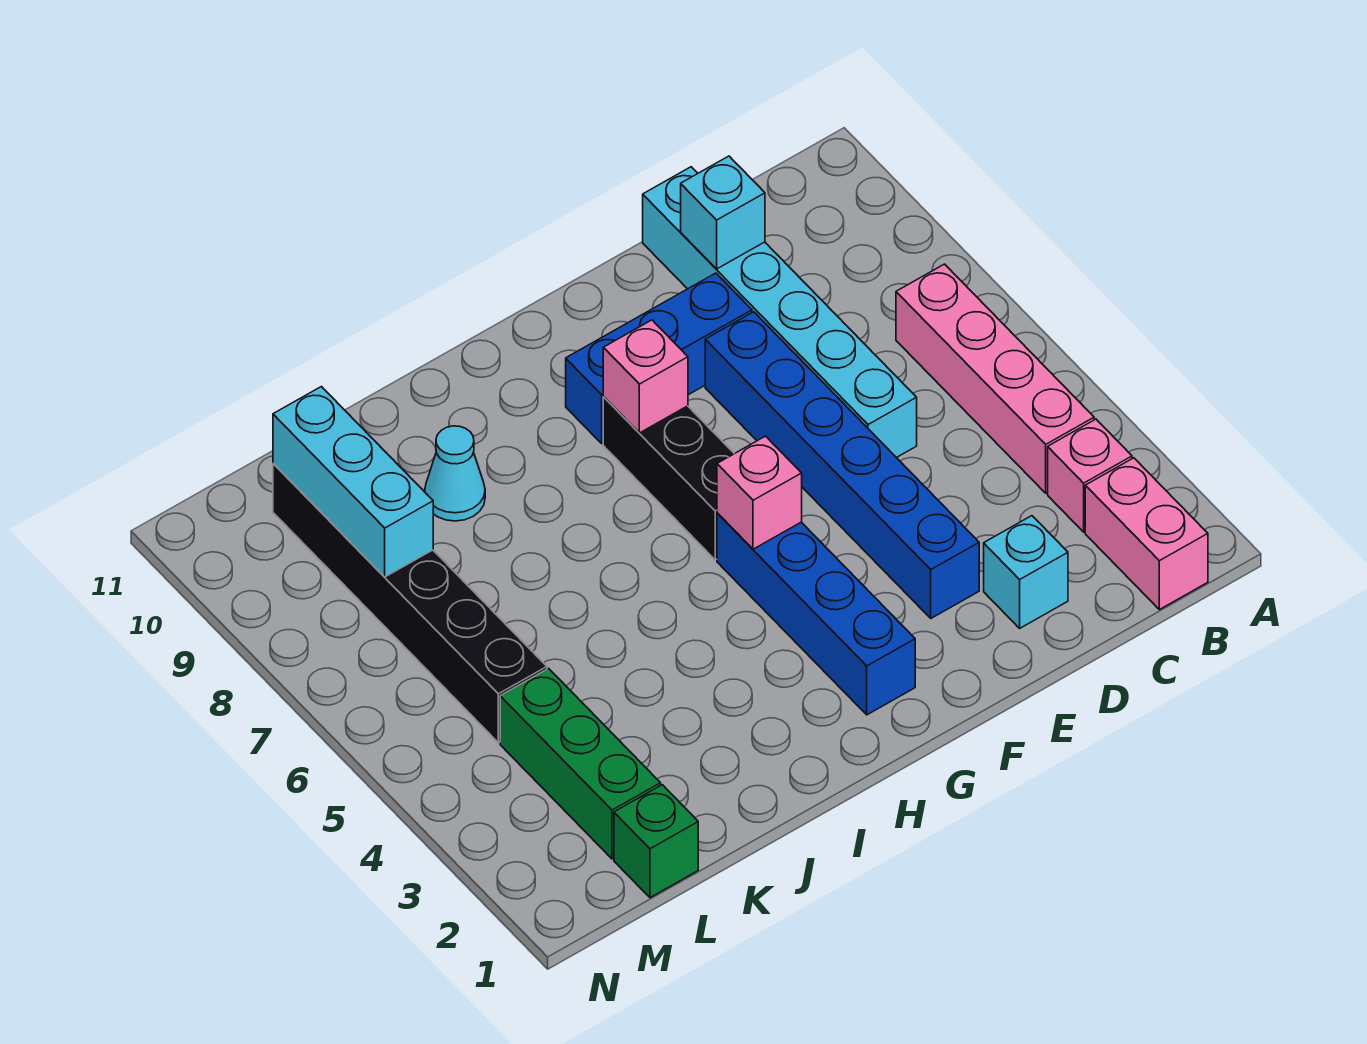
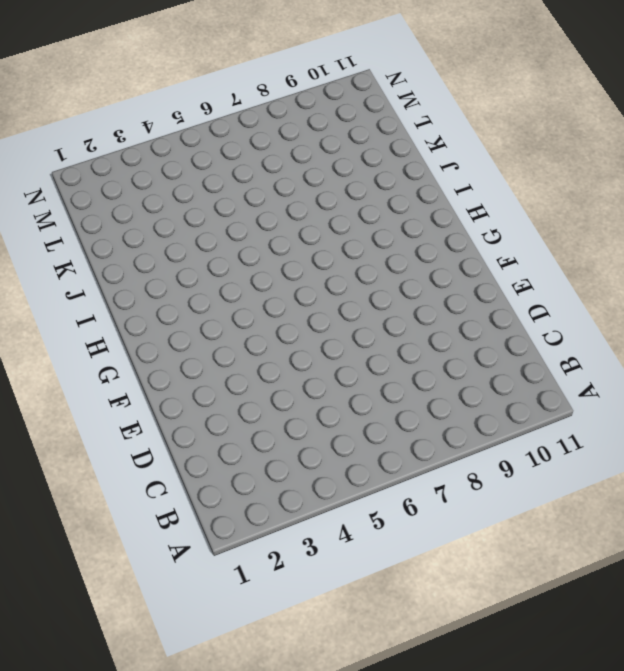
none -> pink 1x2 brick [1085,458,1208,610]
none -> pink 1x1 brick [1048,419,1132,532]
none -> pink 1x4 brick [896,264,1094,493]

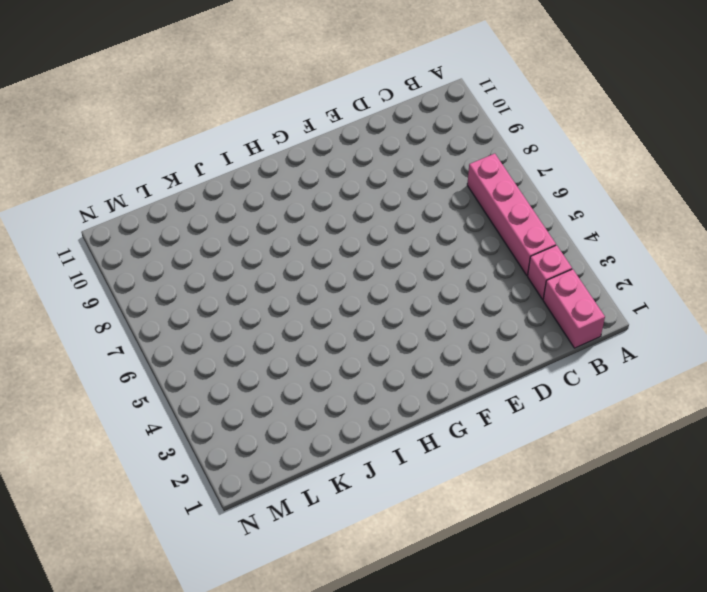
none -> cyan 1x1 brick [984,516,1068,628]
none -> cyan 1x6 brick [643,167,917,458]
none -> blue 1x6 brick [705,312,979,618]

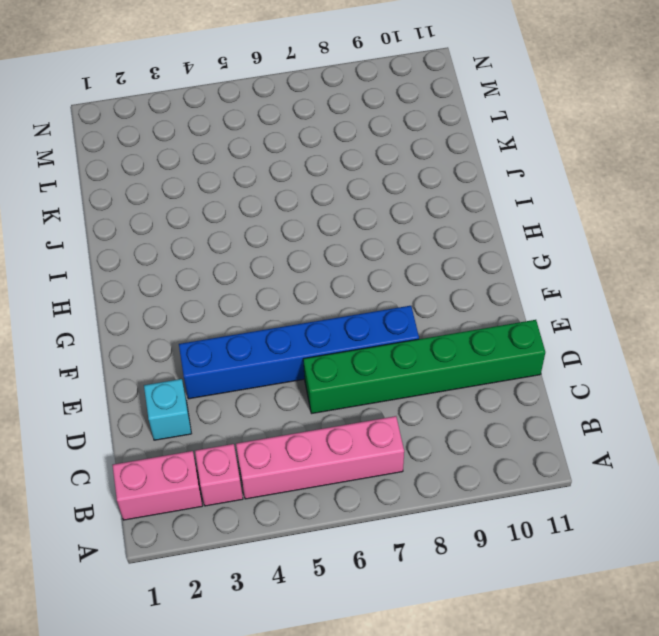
green 1x6 brick [303,320,545,414] -> cyan 1x6 brick [643,167,917,458]
none -> blue 1x3 brick [566,273,752,443]
none -> blue 1x4 brick [717,513,915,715]
none -> black 1x3 brick [603,397,734,560]

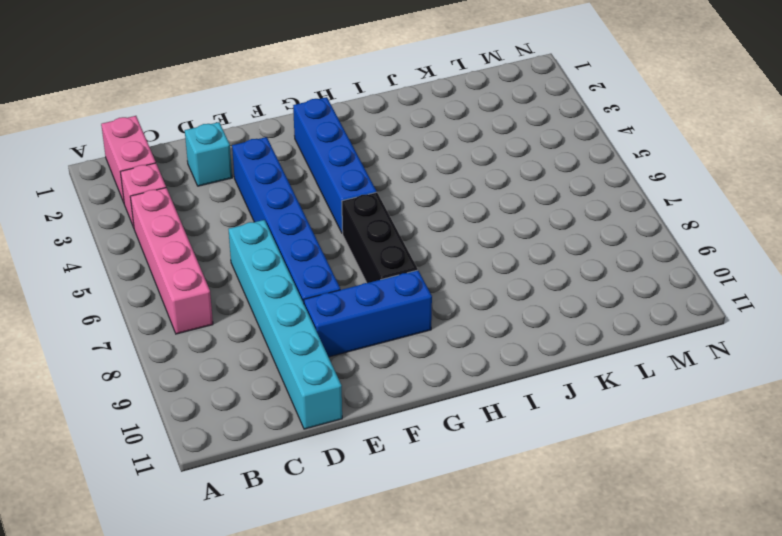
none -> cyan 1x1 cone [425,426,485,521]
none -> green 1x1 brick [614,785,698,898]
none -> green 1x3 brick [500,668,661,859]

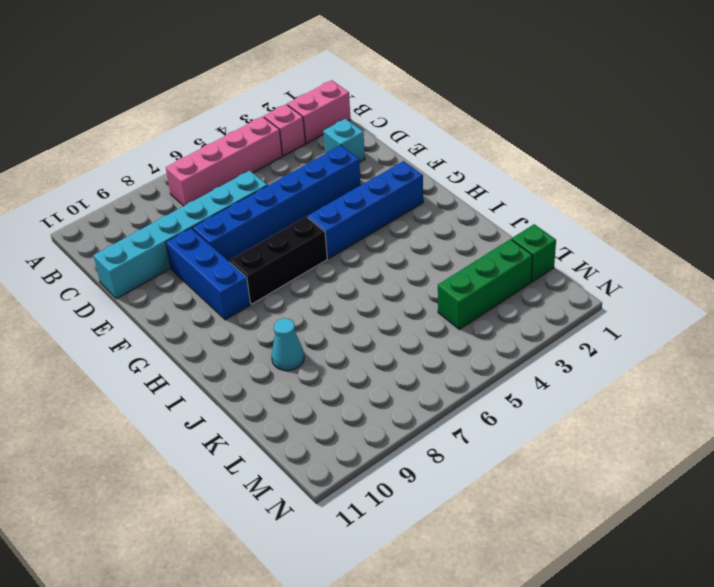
none -> black 1x6 brick [273,463,547,743]
none -> cyan 1x1 brick [681,156,765,269]
none -> pink 1x1 brick [717,436,802,549]

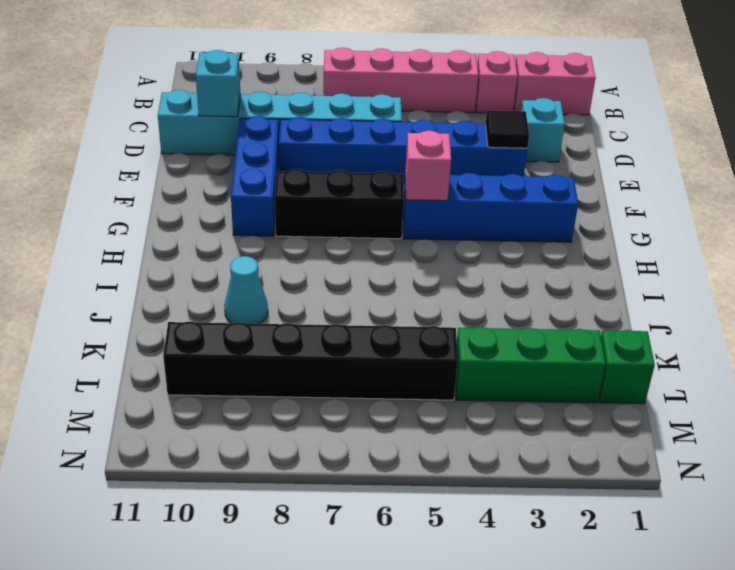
black 1x1 tile [485,110,529,148] -> none
none -> pink 1x1 brick [603,320,688,433]
none -> cyan 1x3 brick [273,387,433,577]

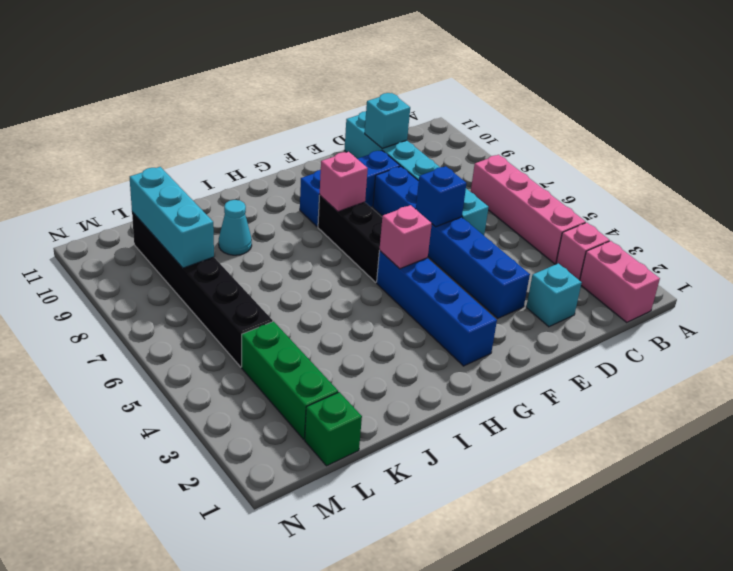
blue 1x1 brick [416,166,466,227] -> none

